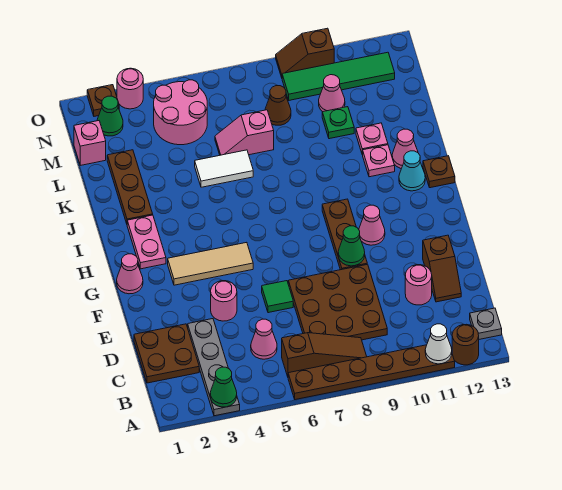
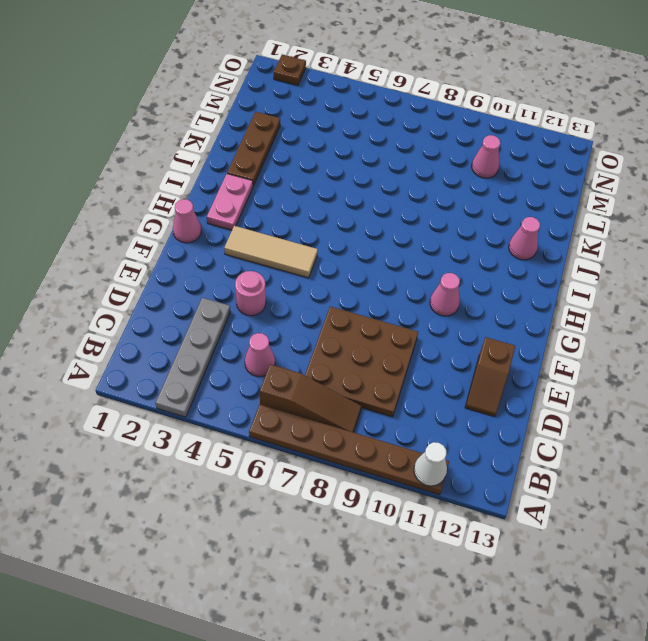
none -> brown 1x1 round brick [452,324,479,365]
none -> grey 1x1 plate [470,308,502,339]
none -> brown 2x2 plate [134,324,199,383]
none -> pink 1x1 round brick [405,265,432,305]

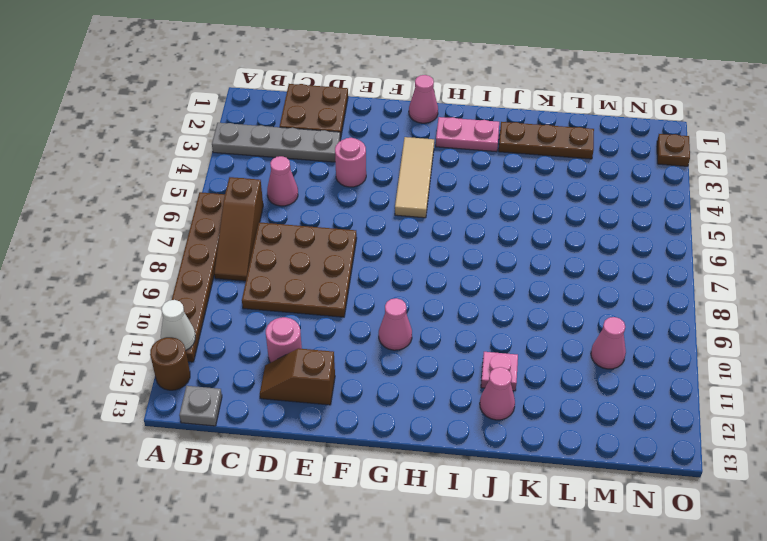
none -> green 1x1 tile [262,281,293,313]
none -> brown 1x3 plate [322,199,367,270]
none -> cyan 1x1 cone [399,151,425,191]
none -> brown 1x1 plate [423,156,455,188]

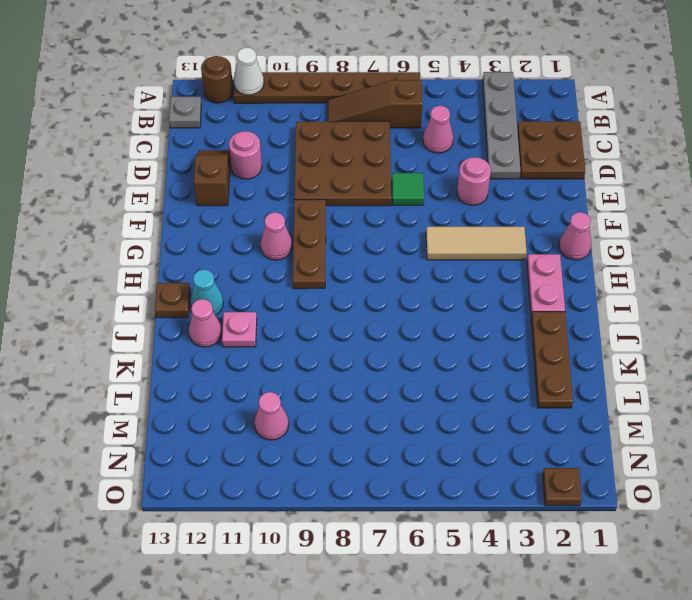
none -> white 1x2 tile [195,150,253,187]
none -> pink 1x1 plate [356,123,388,155]
none -> pink 1x2 slope [215,110,274,155]
none -> green 1x1 plate [322,107,354,139]

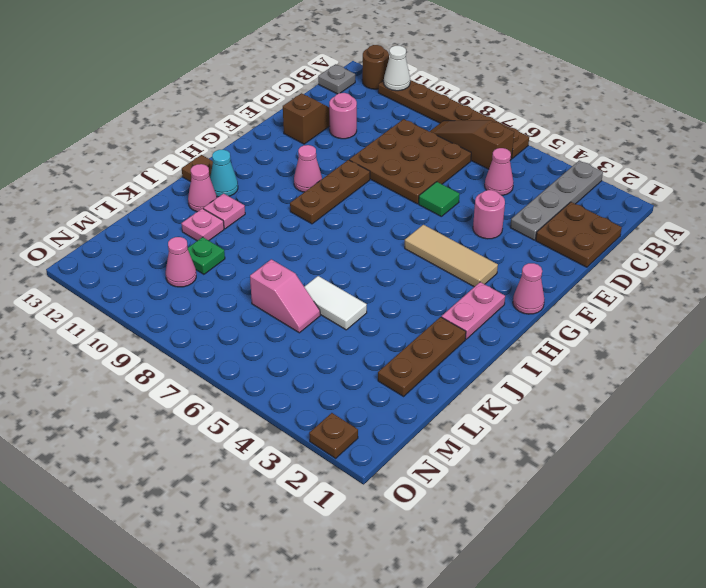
none -> pink 1x1 brick [74,121,106,165]
none -> pink 2x2 round brick [154,80,207,145]
none -> brown 1x1 cone [265,86,291,125]
none -> green 1x1 cone [97,96,123,136]

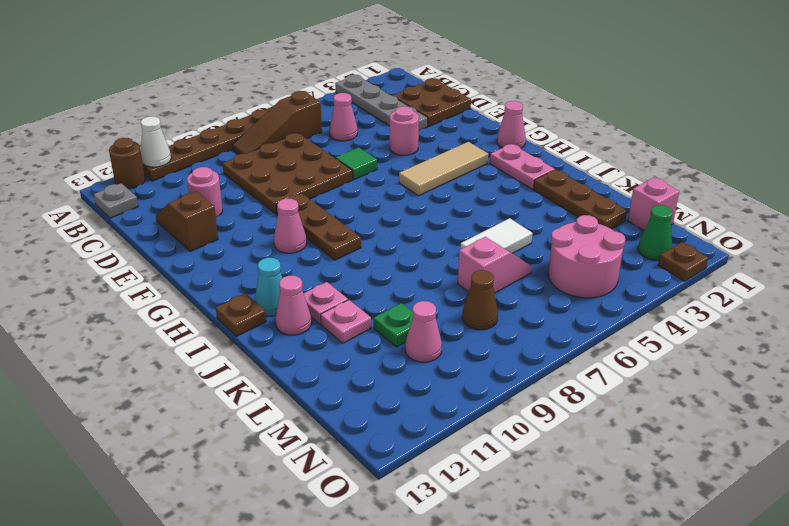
none -> green 1x4 tile [282,52,395,100]
none -> pink 1x1 round brick [117,68,143,109]
none -> brown 1x2 slope [276,28,334,78]
none -> green 1x1 cone [210,367,237,407]

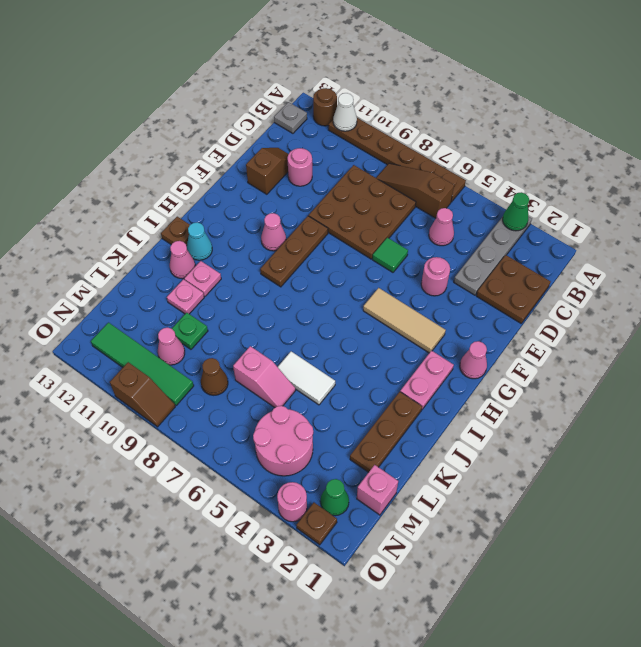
none -> green 1x1 cone [338,226,365,266]

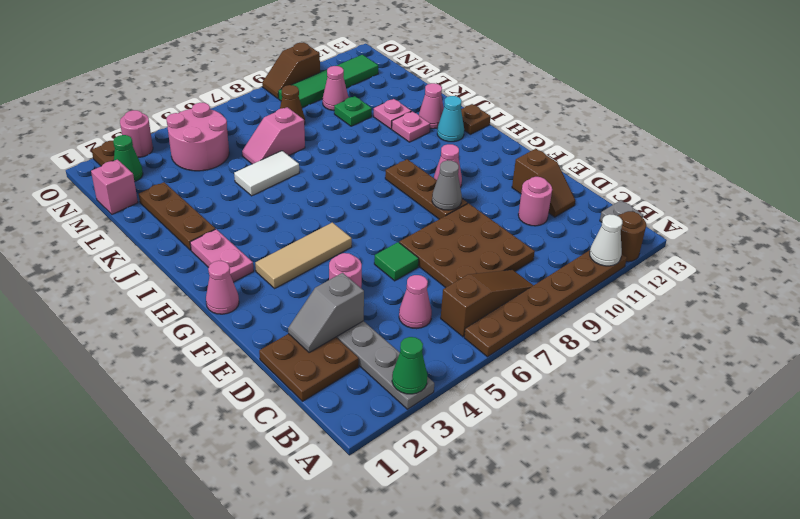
grey 1x2 slope [288,273,364,353] -> none
grey 1x1 cone [432,160,462,210] -> green 1x1 cone [338,226,365,266]

